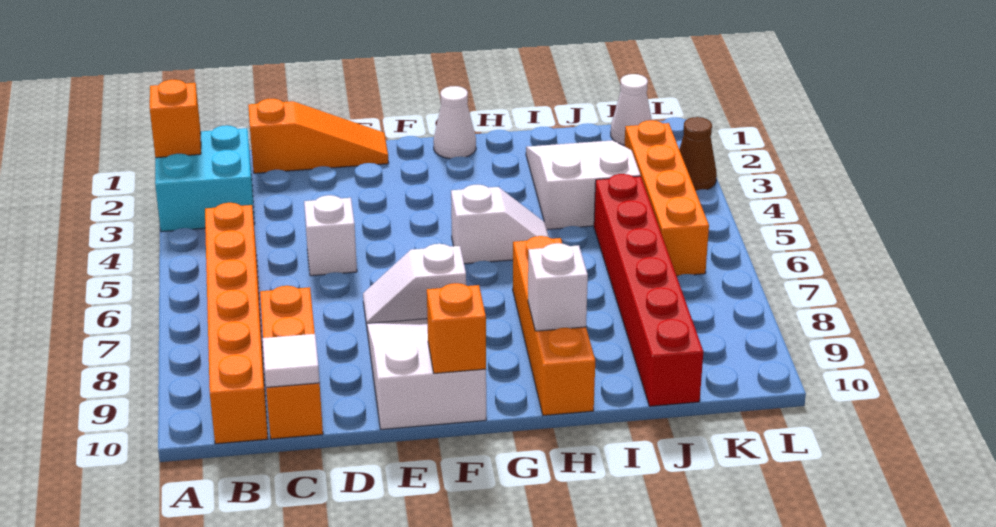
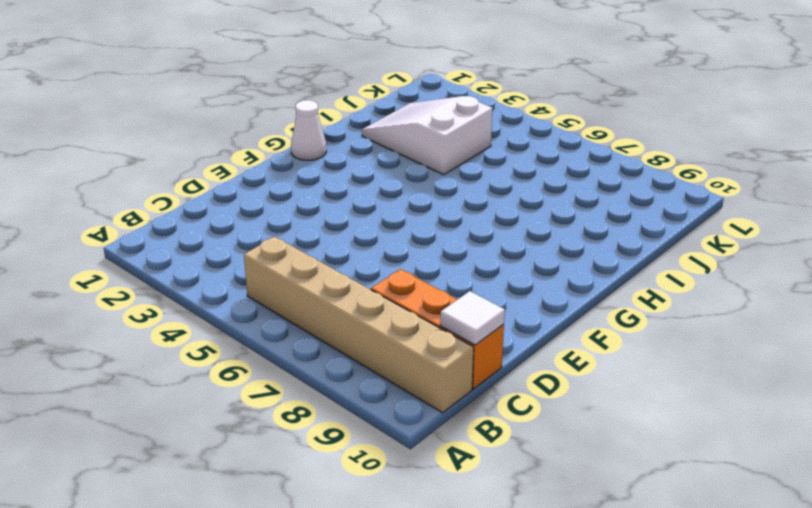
tan 1x6 brick [244,237,474,413] -> orange 1x6 brick [205,203,268,444]
none -> cyan 2x2 brick [155,125,255,232]
none -> orange 1x3 slope [248,99,389,173]
none -> white 1x1 brick [304,195,357,276]

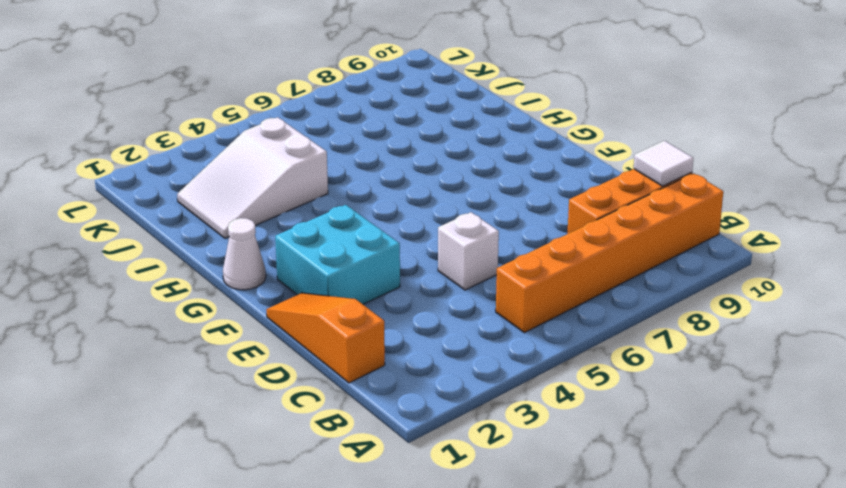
cyan 2x2 brick [275,205,400,304] -> cyan 2x2 brick moved to [155,125,255,232]
none -> white 1x2 slope [363,244,466,326]
none -> white 2x3 slope [367,319,486,429]
none -> white 1x2 slope [451,184,549,264]

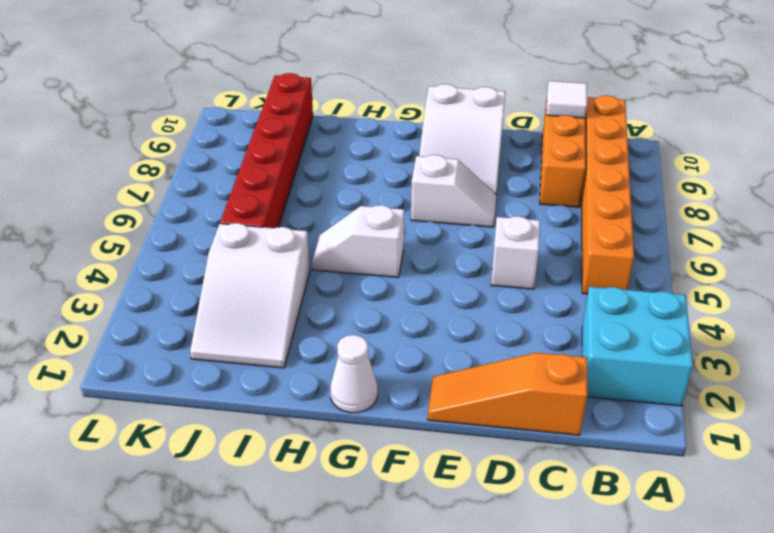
none -> orange 1x4 brick [513,236,595,415]
none -> white 1x1 cone [611,74,652,145]
none -> orange 1x4 brick [625,120,709,276]

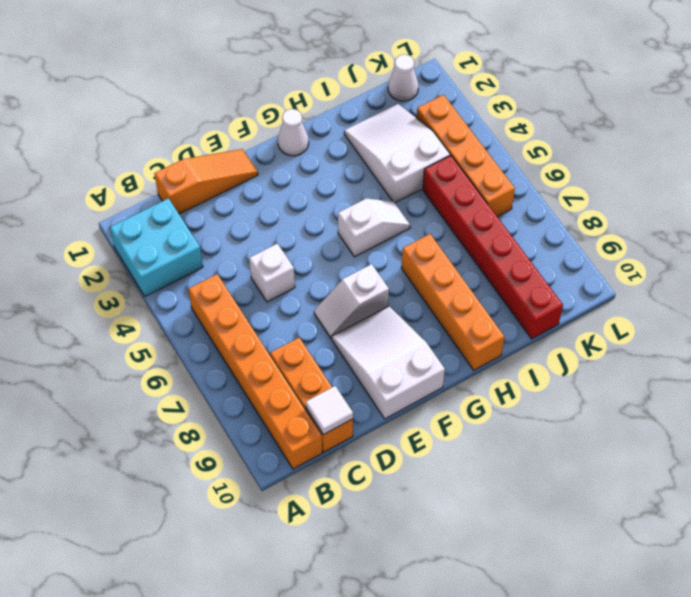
none -> brown 1x1 cone [679,117,717,191]
none -> orange 1x1 brick [150,80,201,158]
none -> orange 1x1 brick [427,283,486,373]

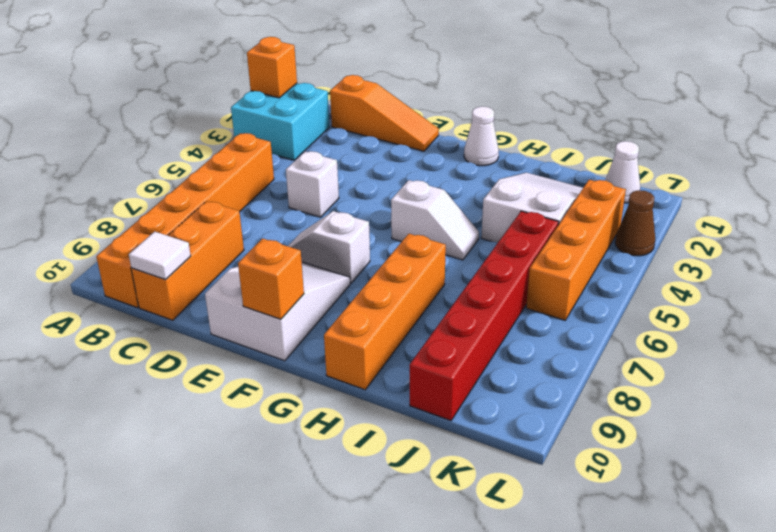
none -> white 1x1 brick [528,243,588,331]

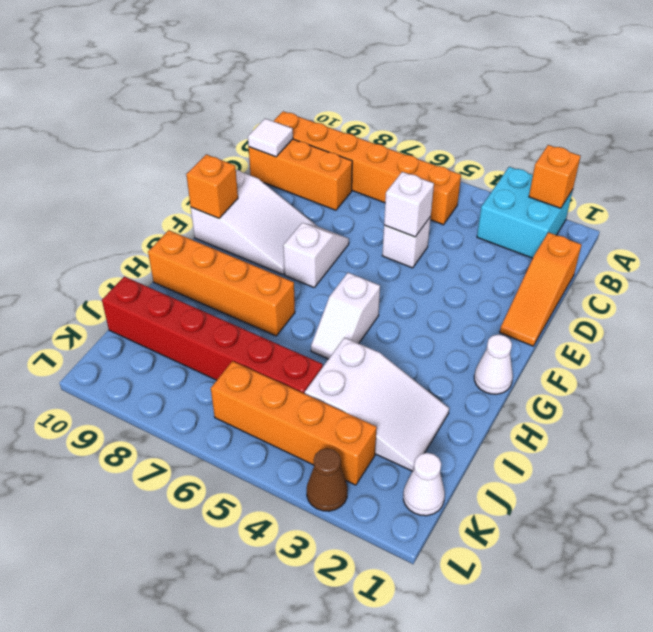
white 1x1 brick [384,172,434,237] -> white 1x1 brick moved to [528,243,588,331]

